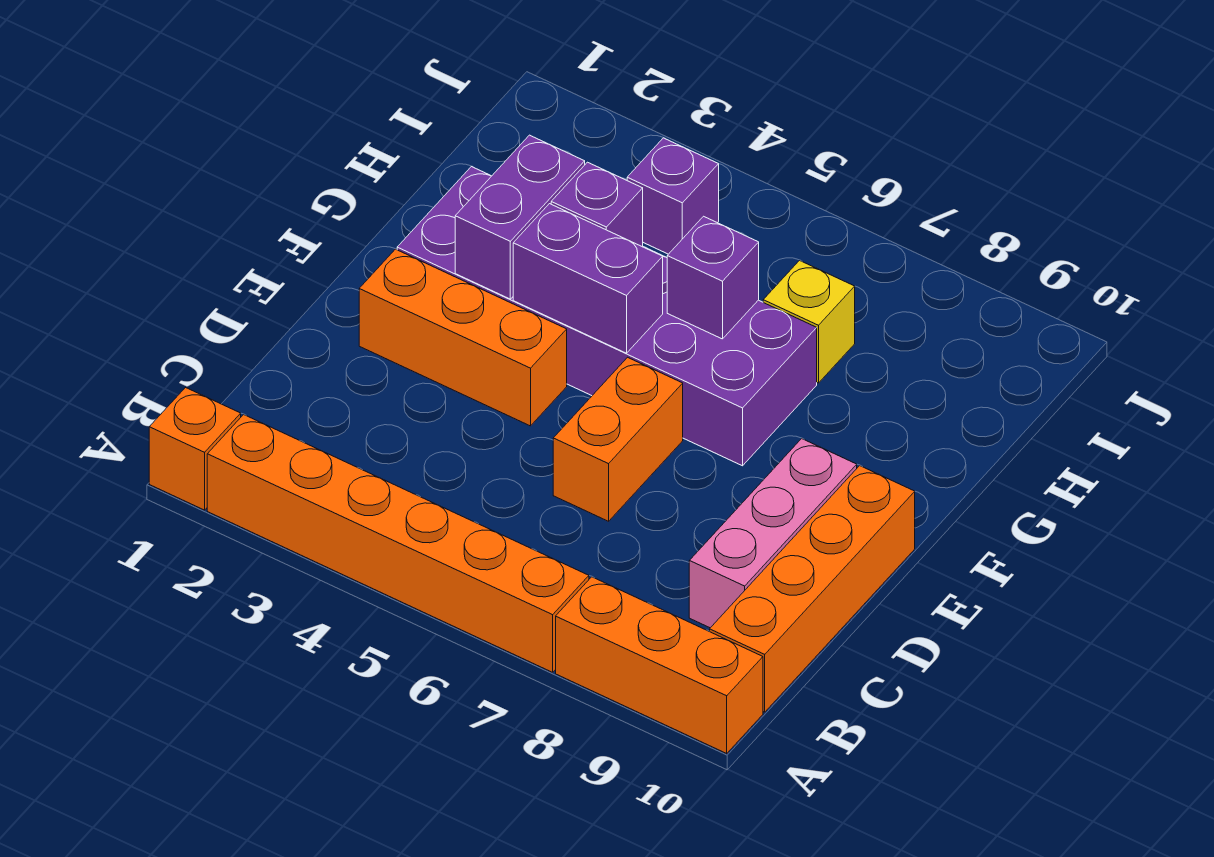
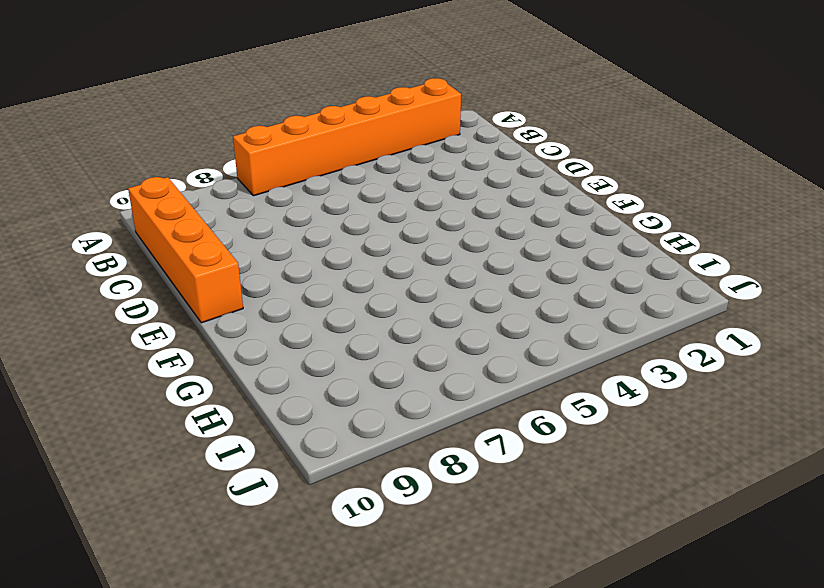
none -> orange 1x1 brick [149,388,241,510]
none -> orange 1x3 brick [556,577,763,753]
none -> pink 1x3 brick [689,439,857,628]

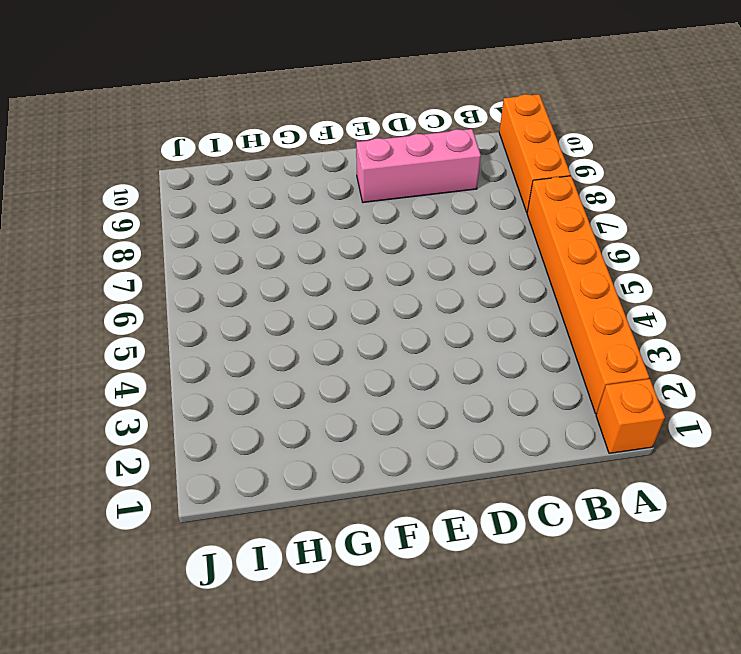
none -> orange 1x4 brick [710,466,915,712]
none -> orange 1x2 brick [553,357,683,521]
none -> orange 1x3 brick [359,249,567,426]

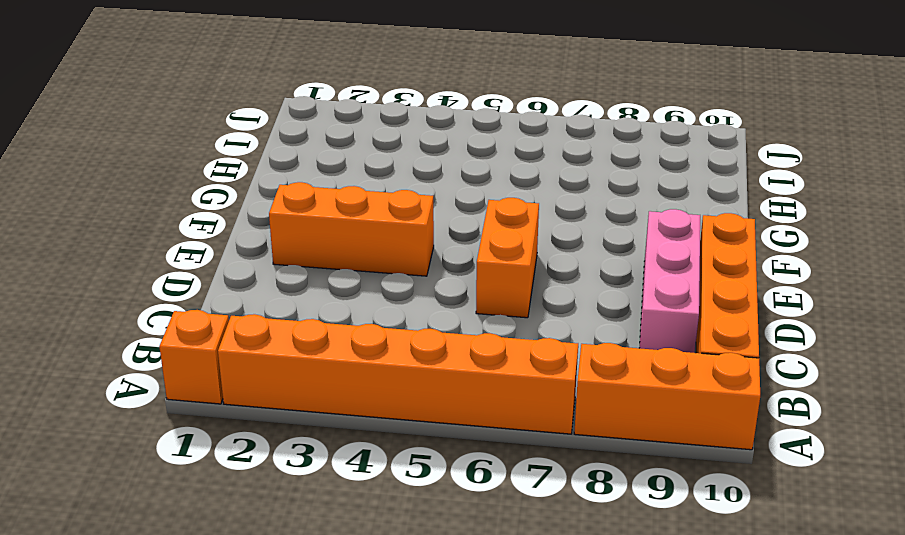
none -> purple 2x6 brick [397,167,817,466]
none -> yellow 1x1 brick [763,261,855,383]
none -> purple 1x1 brick [627,138,719,254]

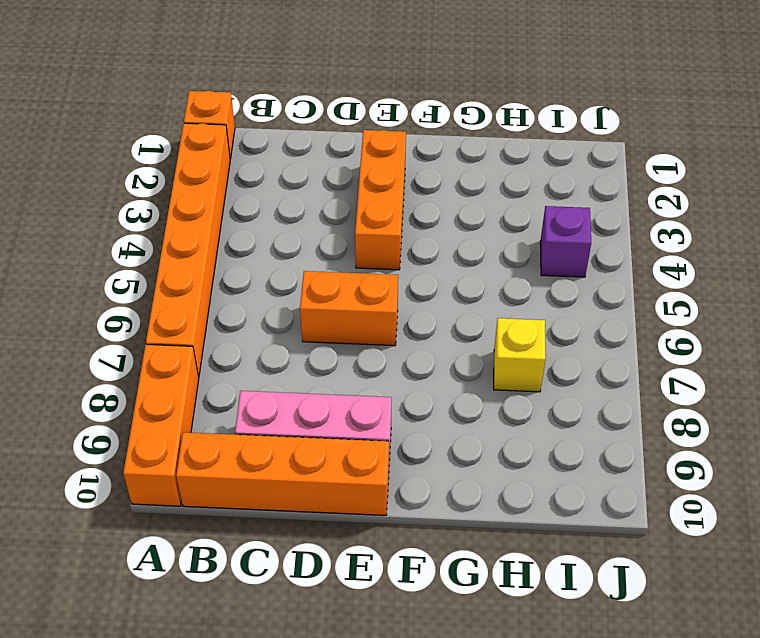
none -> purple 2x6 brick [397,167,817,466]
none -> purple 1x2 brick [455,135,585,299]
none -> purple 1x2 brick [513,204,663,353]

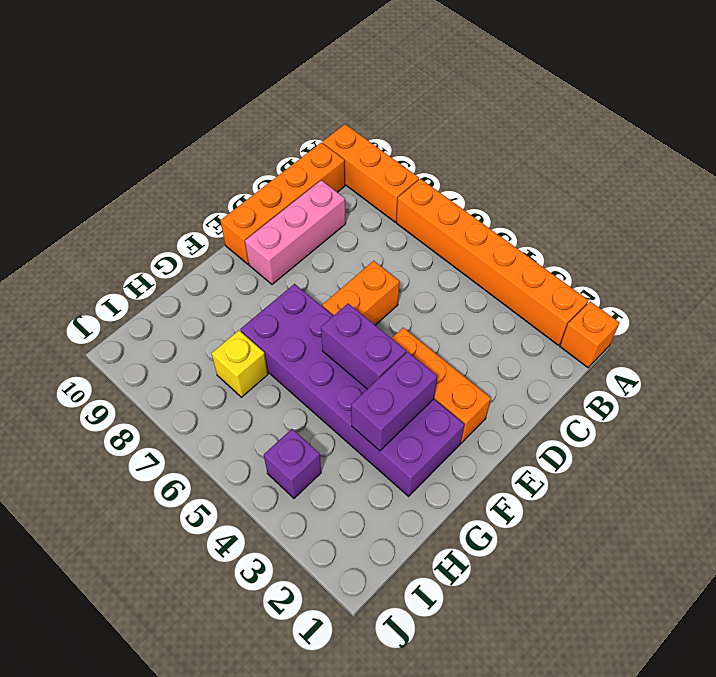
none -> purple 1x1 brick [551,162,643,246]
none -> purple 1x1 brick [667,216,759,339]

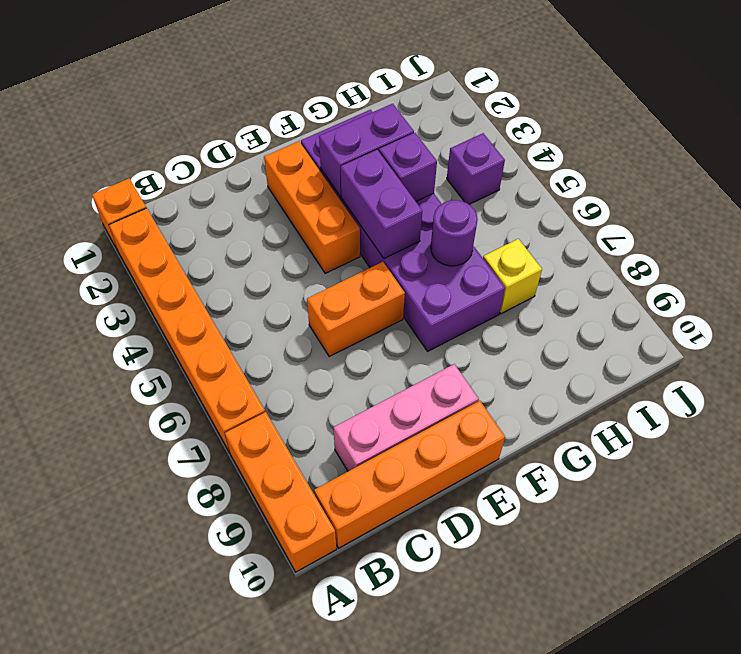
purple 1x1 round brick [431,200,478,266] -> purple 1x1 brick [667,216,759,339]

